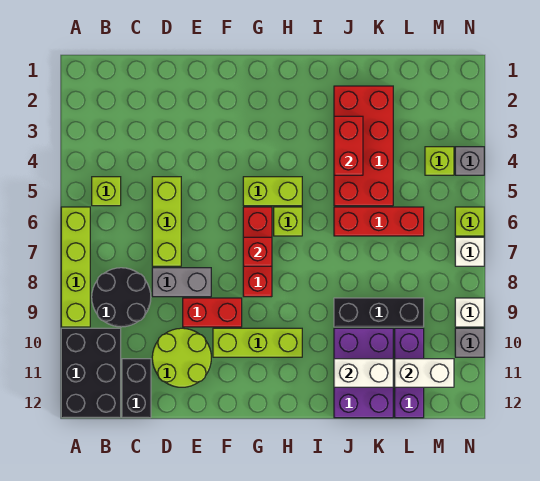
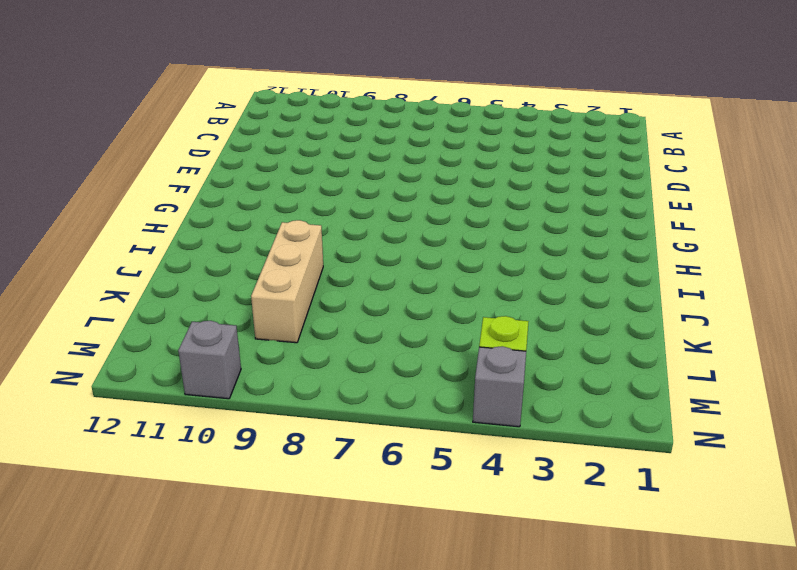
tan 1x3 brick [251,220,323,343] -> black 1x3 brick [334,298,424,327]
none -> lime 1x4 brick [61,207,90,327]
none -> black 2x3 brick [61,328,121,418]
none -> lime 1x1 brick [92,177,121,206]

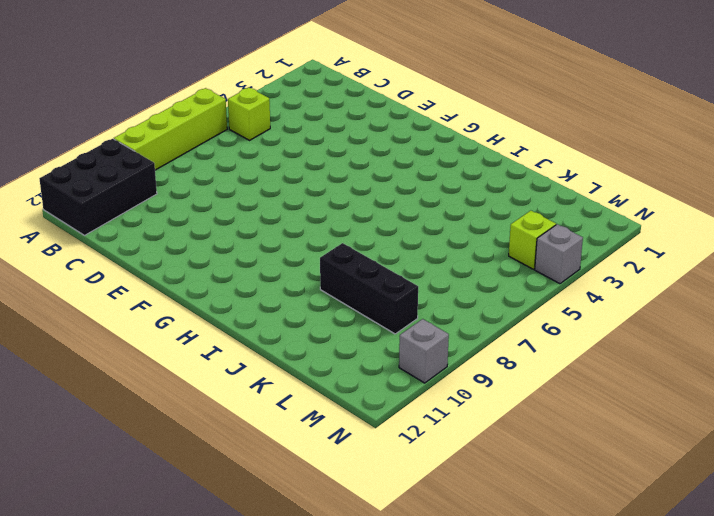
none -> black 2x2 round brick [92,268,151,327]
none -> black 1x2 brick [122,359,151,418]
none -> lime 1x3 brick [152,177,181,266]

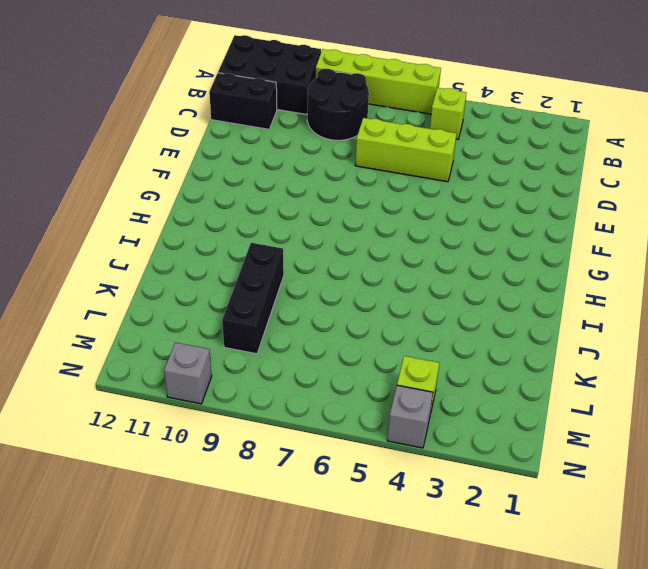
none -> grey 1x2 brick [152,268,211,297]
none -> lime 2x2 round brick [152,328,211,387]
none -> red 1x2 brick [183,298,242,327]

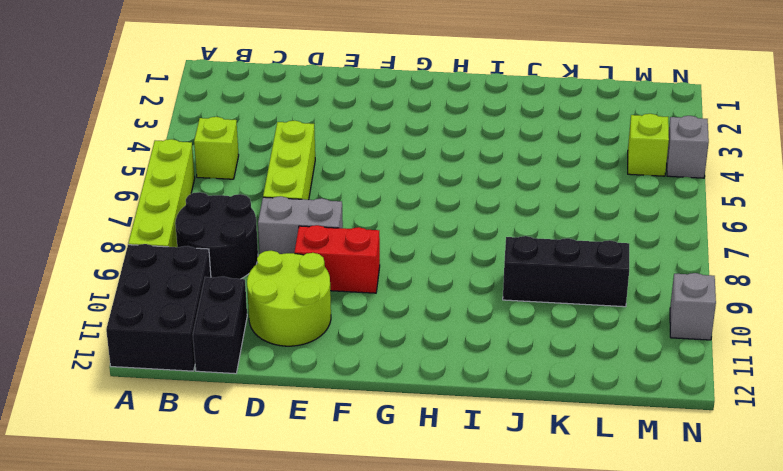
none -> lime 1x3 brick [213,328,302,357]
none -> lime 1x2 brick [243,177,302,206]
none -> red 1x3 brick [243,207,272,297]

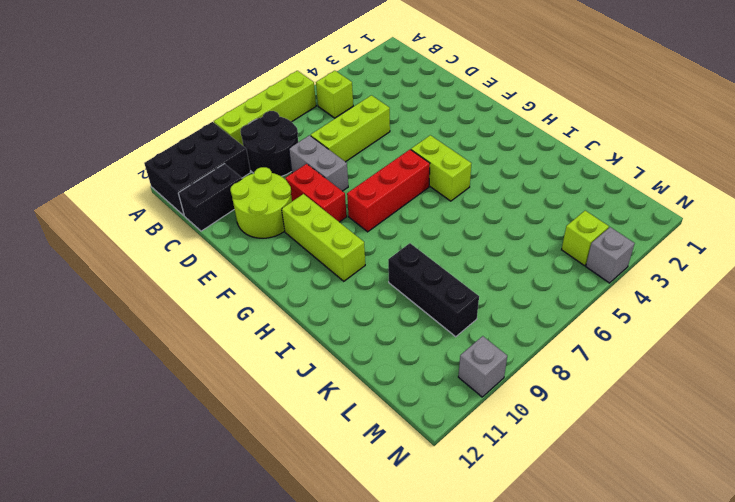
none -> lime 1x1 brick [274,207,302,236]
none -> red 2x4 brick [334,86,393,206]
none -> red 1x3 brick [334,207,424,236]

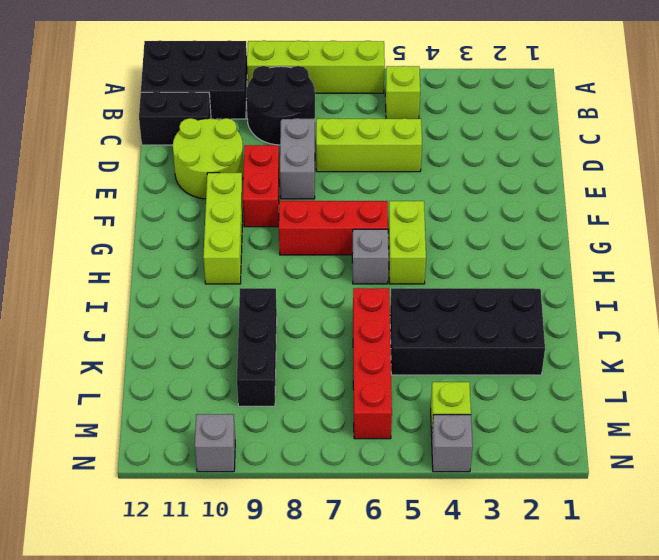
grey 1x1 brick [352,229,389,284] -> lime 1x1 brick [274,207,302,236]
black 2x4 brick [390,288,545,375] -> red 2x4 brick [334,86,393,206]
red 1x4 brick [353,288,392,439] -> red 1x3 brick [334,207,424,236]
none -> purple 2x3 brick [334,328,393,418]
none -> purple 1x3 brick [395,328,424,418]
none -> lime 1x1 brick [455,207,484,236]

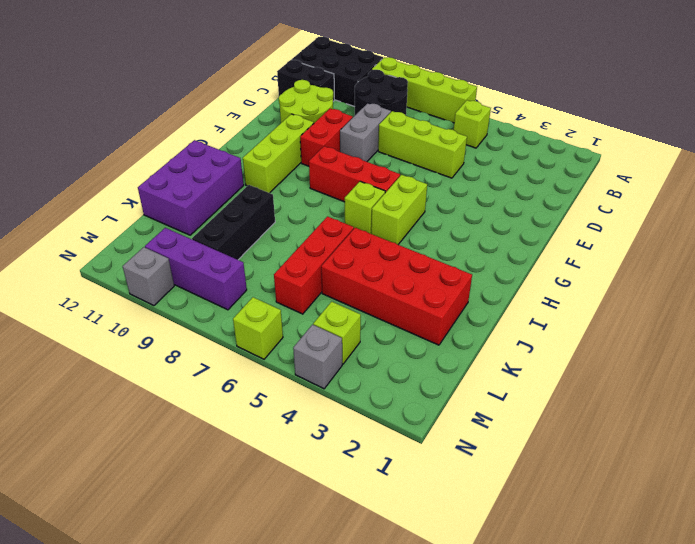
purple 2x3 brick [138,140,244,235] -> purple 2x3 brick turned to [334,328,393,418]
purple 1x3 brick [145,228,247,310] -> purple 1x3 brick moved to [395,328,424,418]
none -> white 1x1 brick [455,237,484,266]
none -> white 1x1 brick [455,298,484,327]
none -> red 1x1 brick [243,237,272,266]

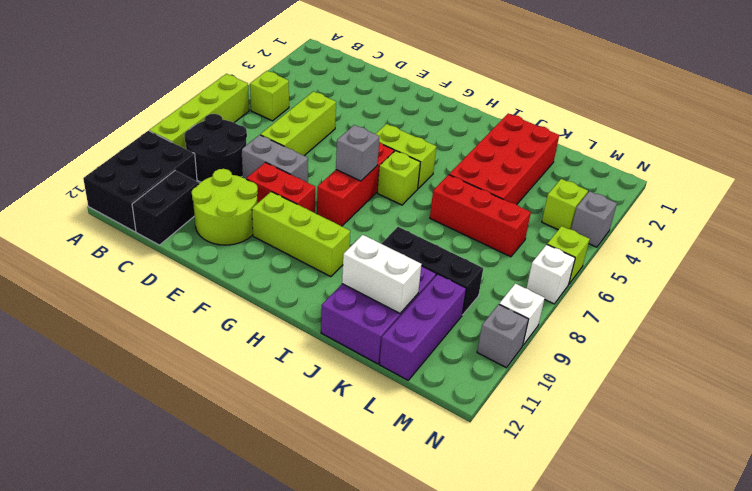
grey 1x1 brick [336,125,379,181] -> red 1x1 brick [243,237,272,266]
none -> red 1x2 brick [334,116,363,175]
none -> white 1x2 brick [395,359,454,387]

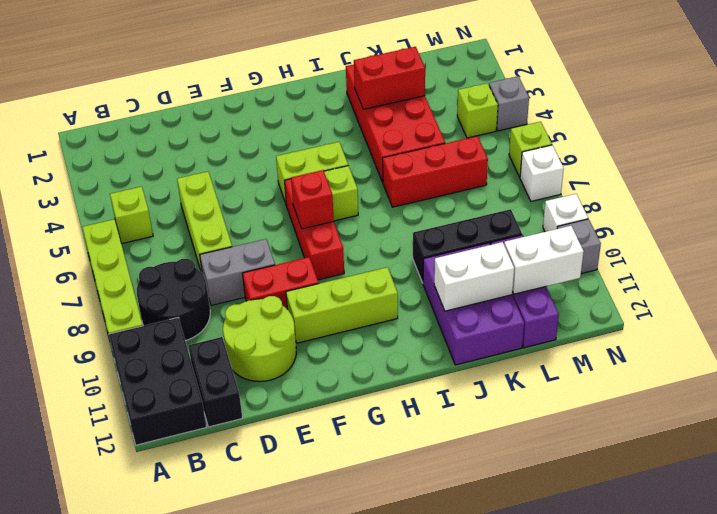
red 1x2 brick [354,47,425,109] -> red 1x2 brick turned to [334,116,363,175]

